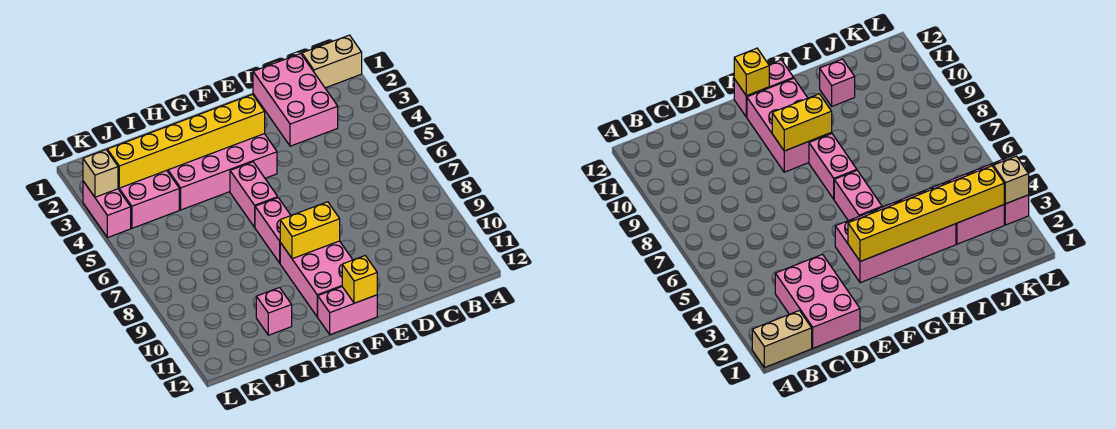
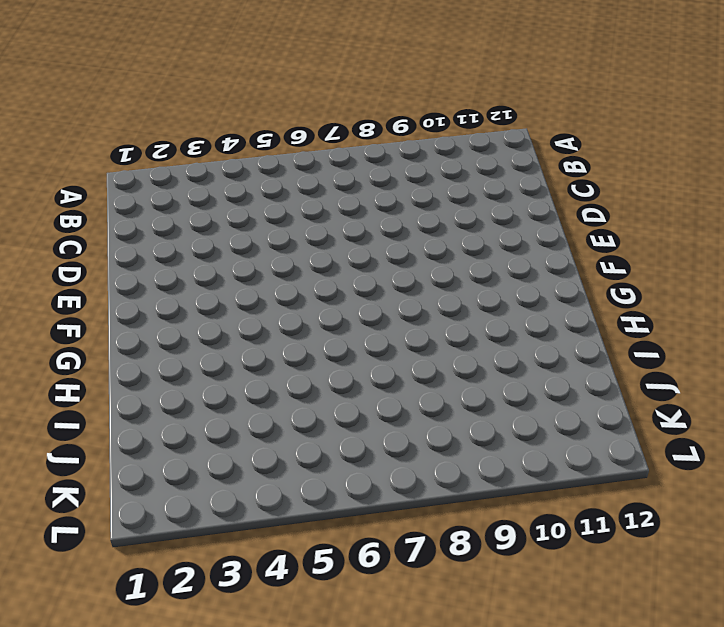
none -> tan 1x2 brick [302,35,362,88]
none -> pink 2x3 brick [253,54,338,146]
none -> pink 2x4 brick [167,134,277,210]

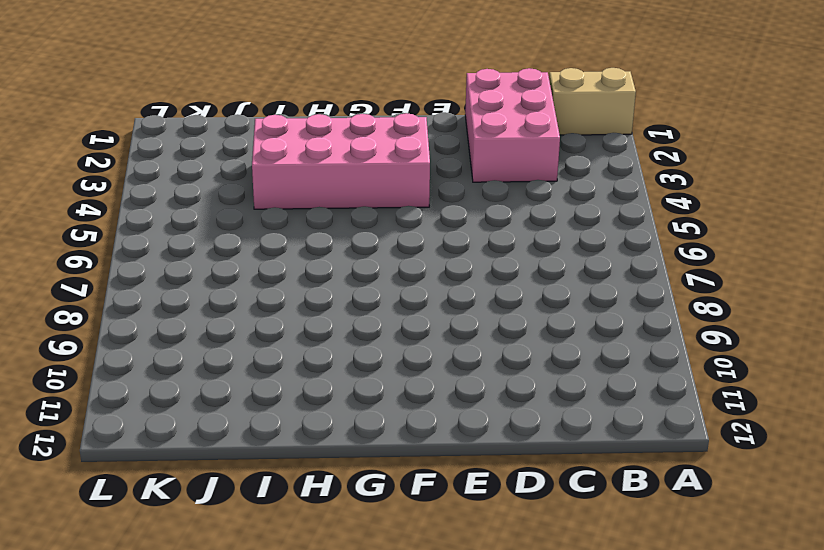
none -> pink 2x3 brick [280,241,353,317]
none -> pink 1x2 brick [318,287,377,335]
none -> pink 1x2 brick [230,162,278,227]

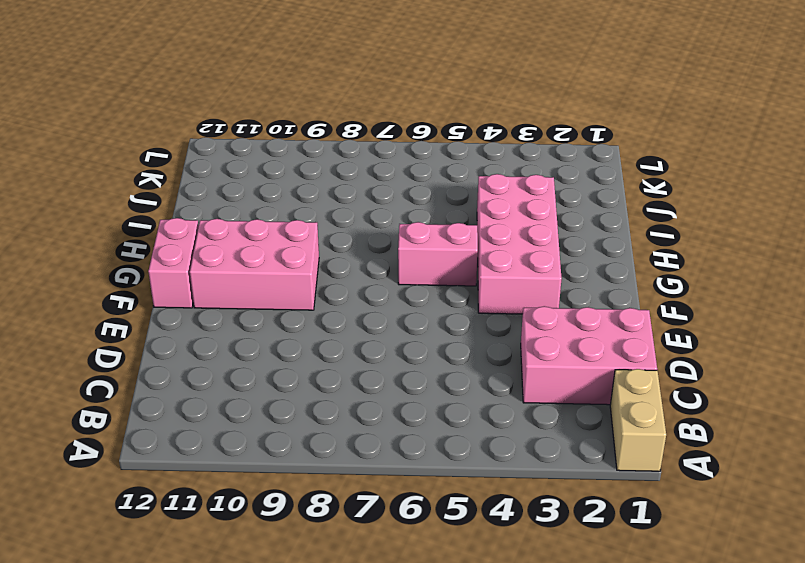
none -> pink 1x2 brick [255,198,291,263]
none -> pink 1x1 brick [256,288,292,335]
none -> pink 2x2 brick [118,170,179,228]

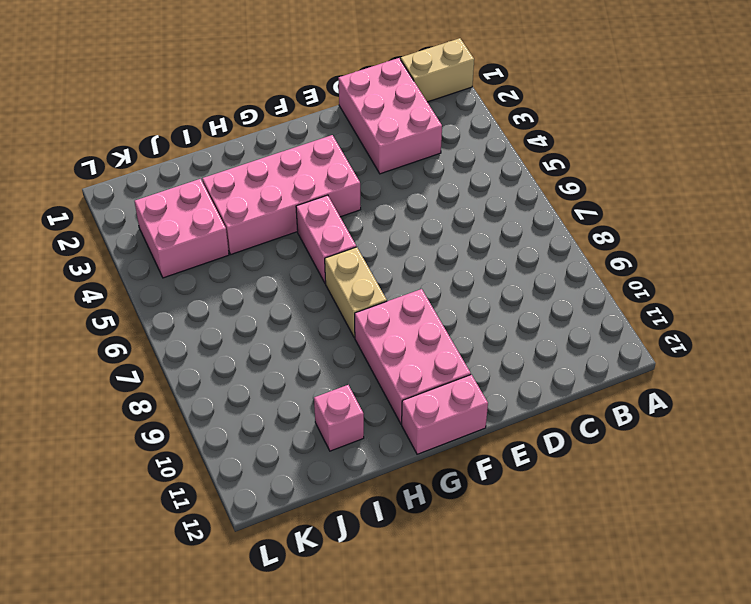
tan 1x2 brick [325,247,387,338] -> pink 1x2 brick [255,198,291,263]
none -> pink 1x2 brick [83,181,131,238]
none -> yellow 1x6 brick [107,95,265,188]
none -> yellow 1x2 brick [280,202,340,259]

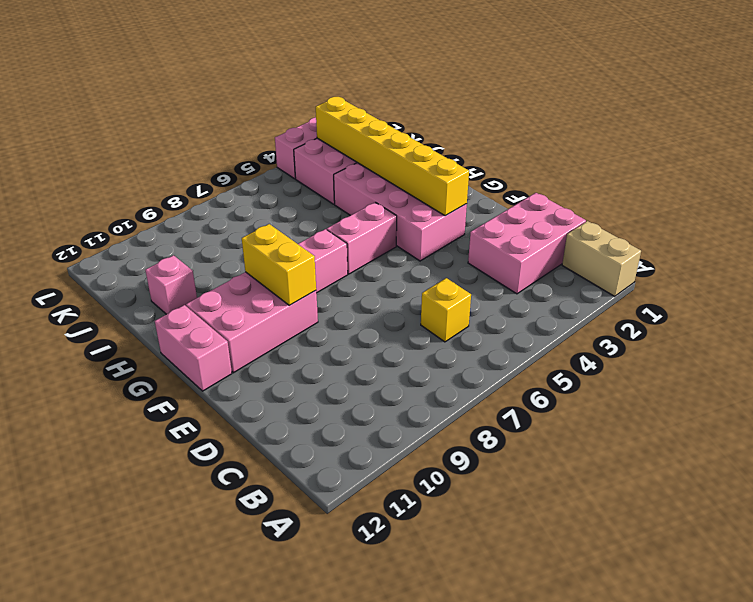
yellow 1x1 brick [421,278,471,342] -> yellow 1x1 brick moved to [342,256,377,303]
none -> tan 1x1 brick [83,150,118,197]

